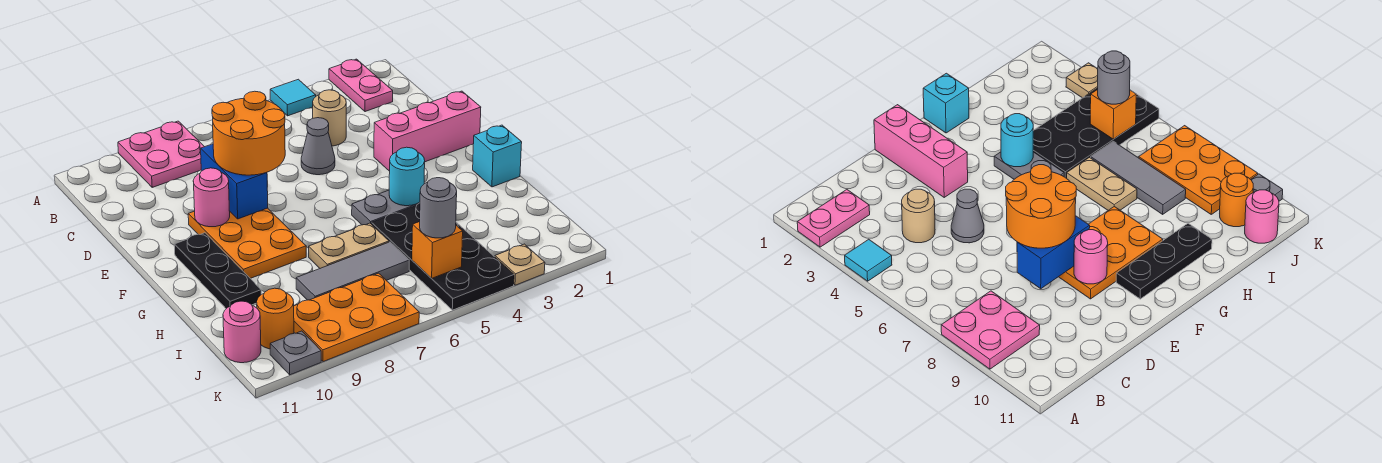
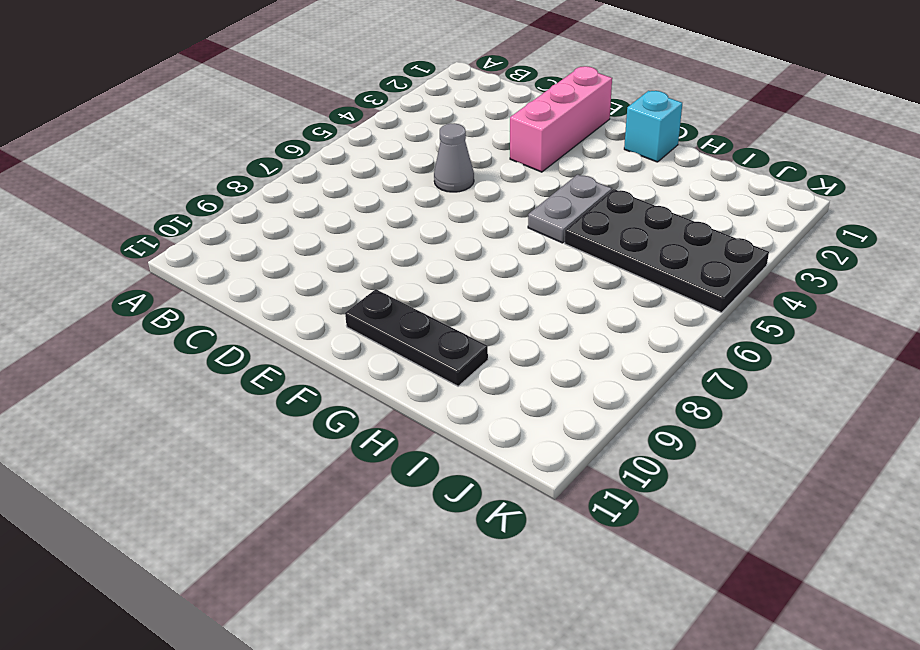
none -> pink 1x2 plate [329,59,393,112]
none -> cyan 1x1 tile [270,79,316,116]
none -> pink 2x2 plate [118,121,204,187]

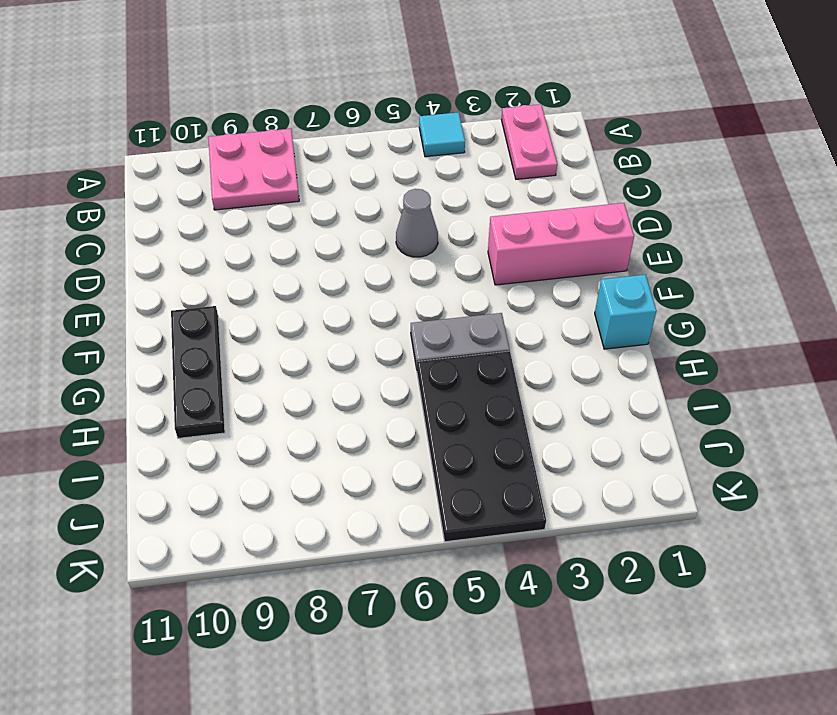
none -> tan 1x1 round brick [313,90,346,146]
none -> orange 2x3 plate [188,208,306,278]
none -> tan 1x2 plate [309,223,389,268]

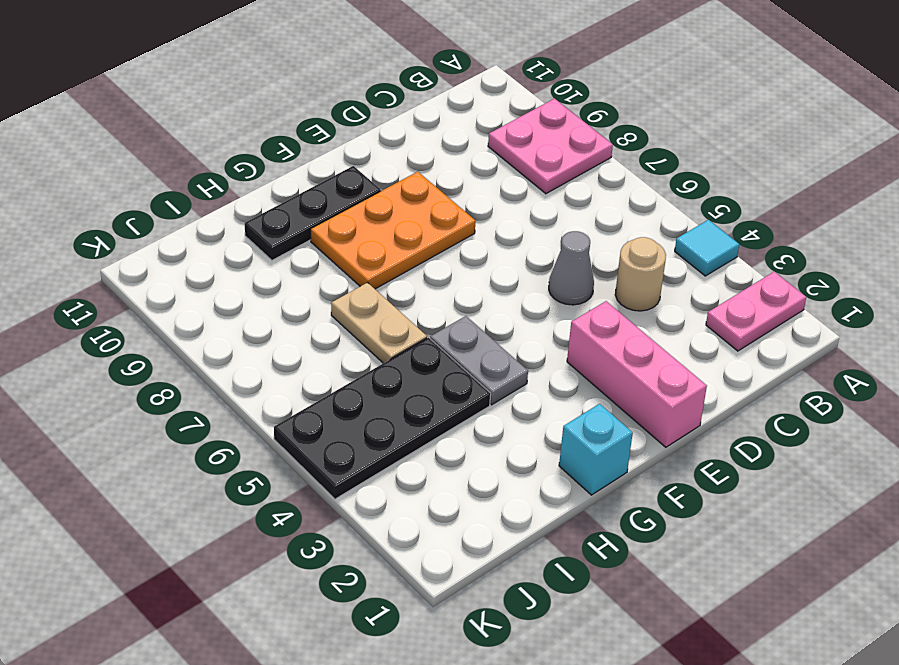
none -> grey 1x3 tile [296,242,409,300]
none -> orange 2x3 plate [294,273,419,362]
none -> orange 1x1 round brick [257,288,294,349]

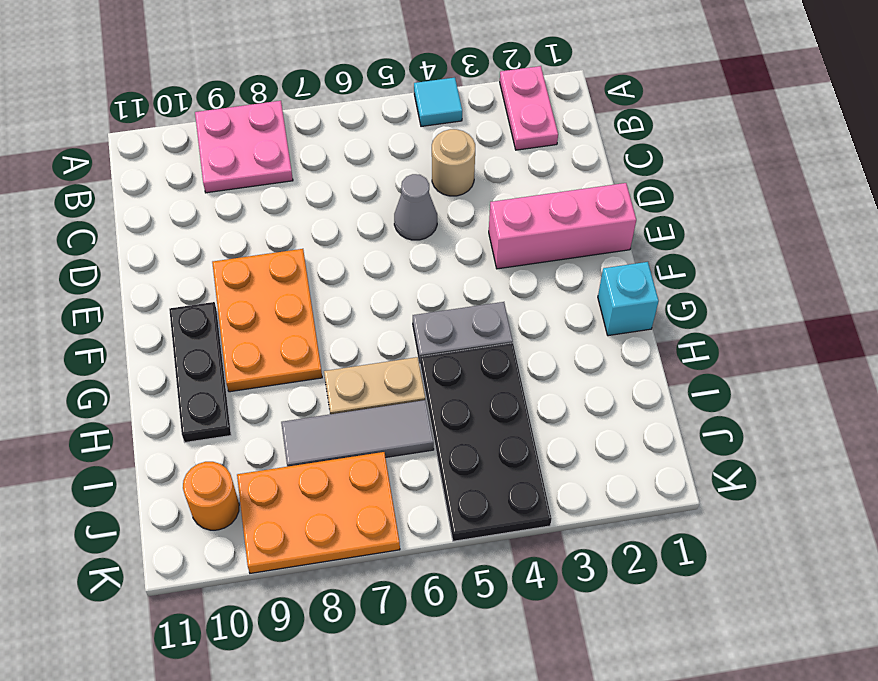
none -> pink 1x1 round brick [223,301,261,363]
none -> tan 1x1 plate [495,244,545,285]
none -> grey 1x1 plate [270,331,321,375]

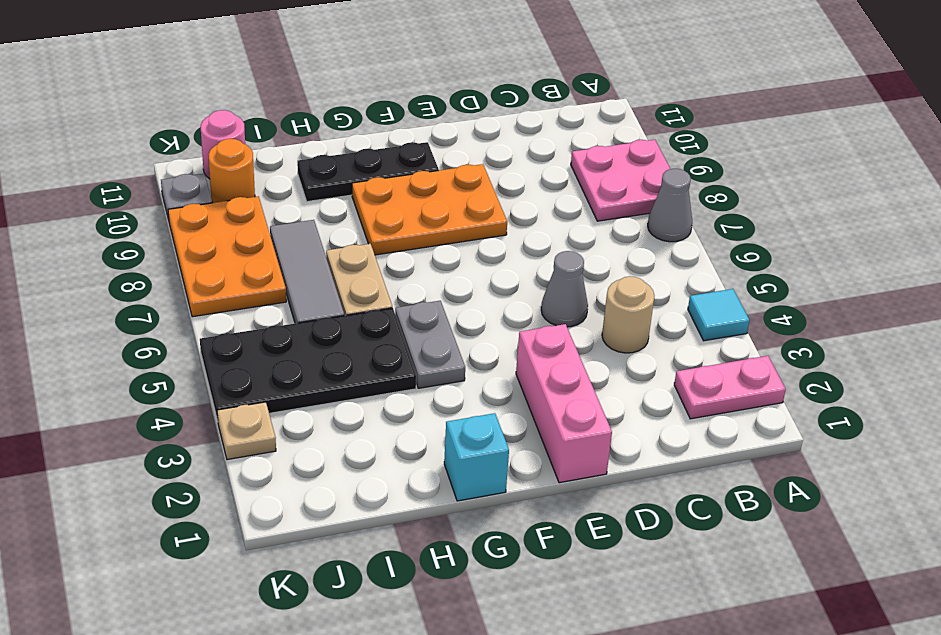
grey 1x1 cone [648,169,692,242] -> none
none -> blue 1x2 brick [201,144,268,219]
none -> pink 1x1 round brick [193,168,230,227]
none -> cyan 1x1 round brick [389,147,425,206]

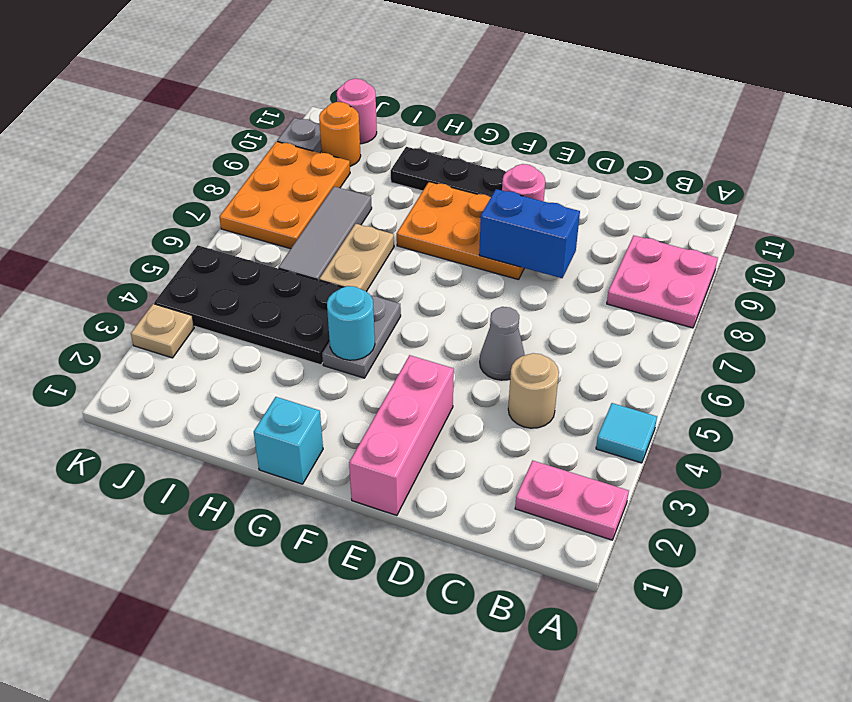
none -> orange 1x1 brick [412,222,463,278]
none -> orange 2x2 round brick [212,91,285,175]
none -> grey 1x1 round brick [420,178,457,238]

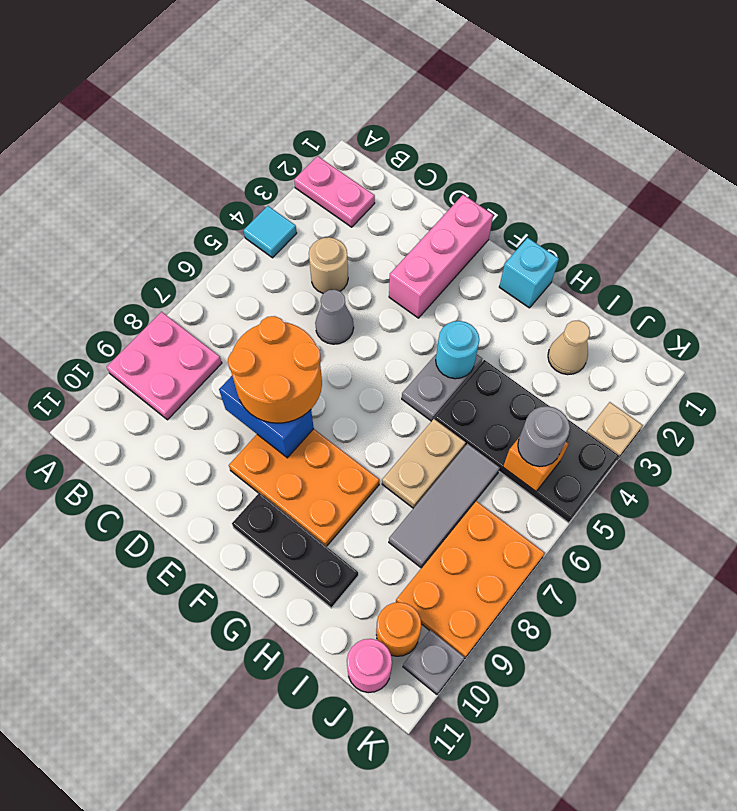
tan 1x1 cone [548,320,590,375] -> none
none -> pink 1x1 round brick [193,168,230,227]

